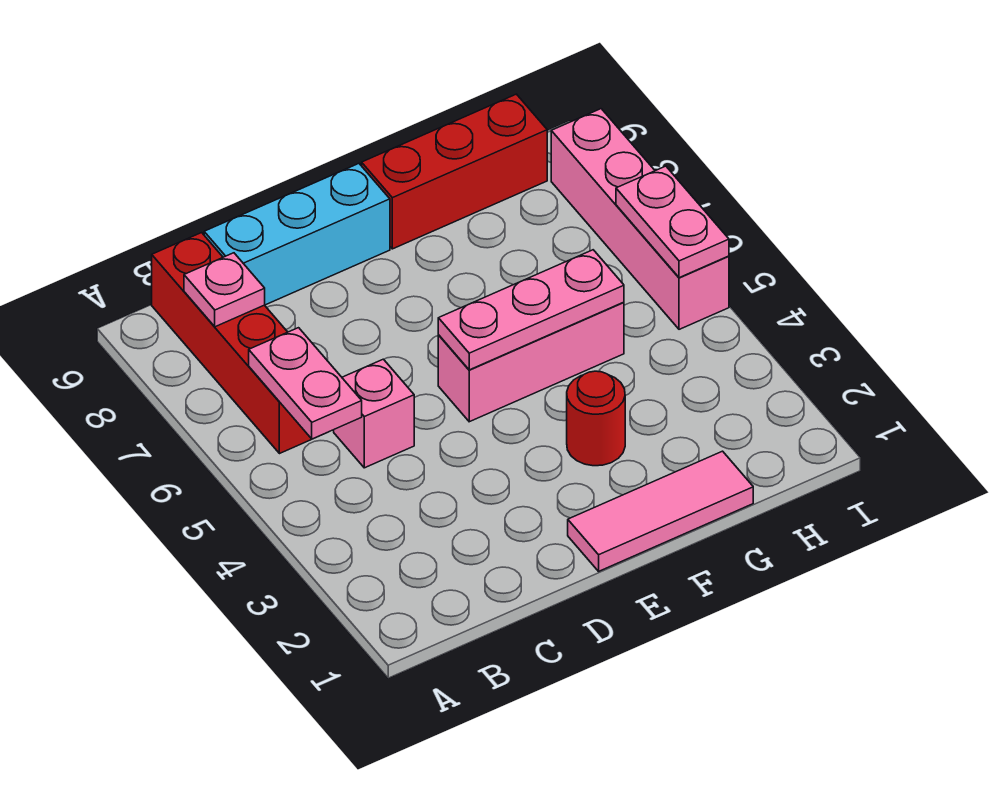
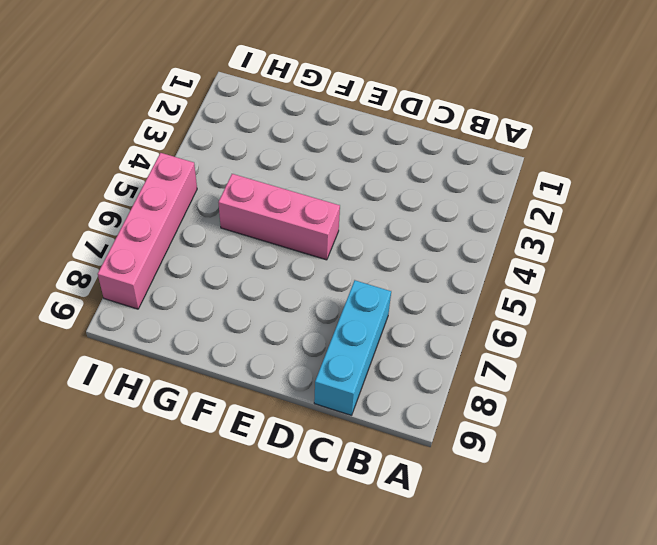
cyan 1x3 brick [314,280,391,415] -> cyan 1x3 brick turned to [204,164,390,305]
none -> red 1x4 brick [152,233,312,454]
none -> pink 1x1 brick [334,359,414,468]
none -> pink 1x3 tile [568,451,753,571]

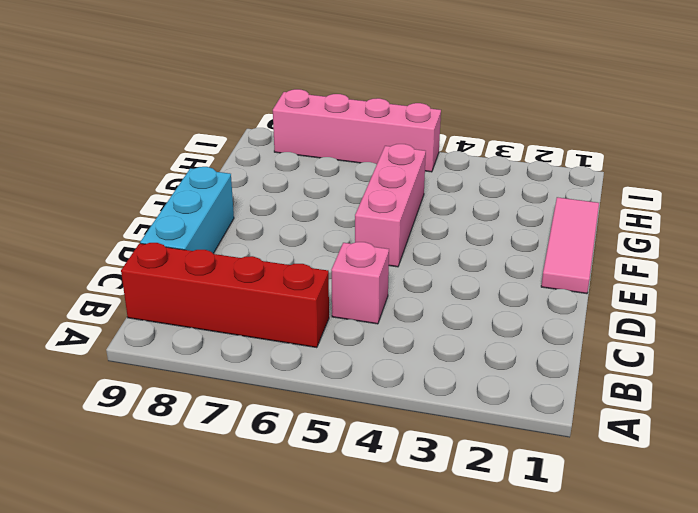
none -> red 1x1 round brick [567,371,625,466]
none -> red 1x3 brick [362,94,547,249]
none -> pink 1x2 plate [249,328,362,439]

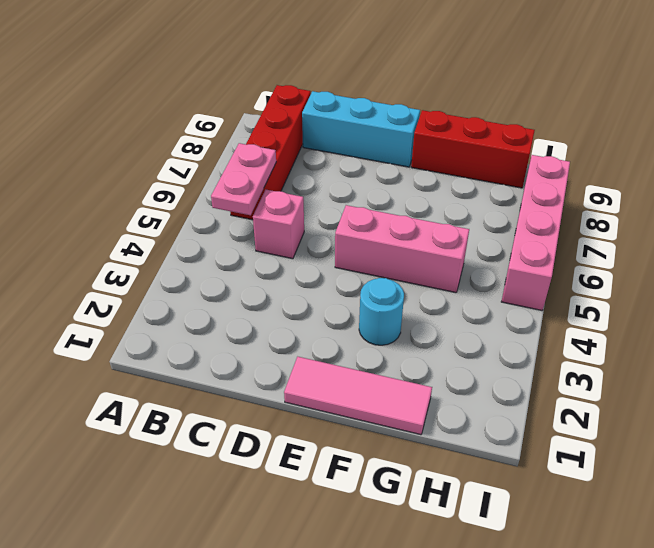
cyan 1x1 round brick [359,278,404,345] -> red 1x1 round brick [567,371,625,466]
none -> pink 1x1 plate [184,253,265,327]
none -> pink 1x3 plate [438,250,624,370]
none -> pink 1x2 plate [616,166,729,278]

